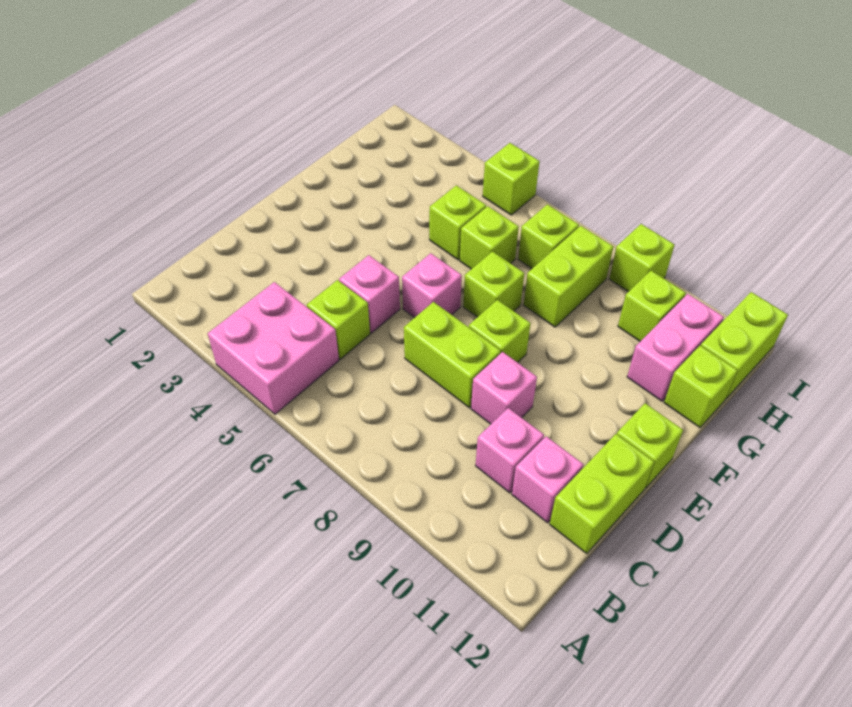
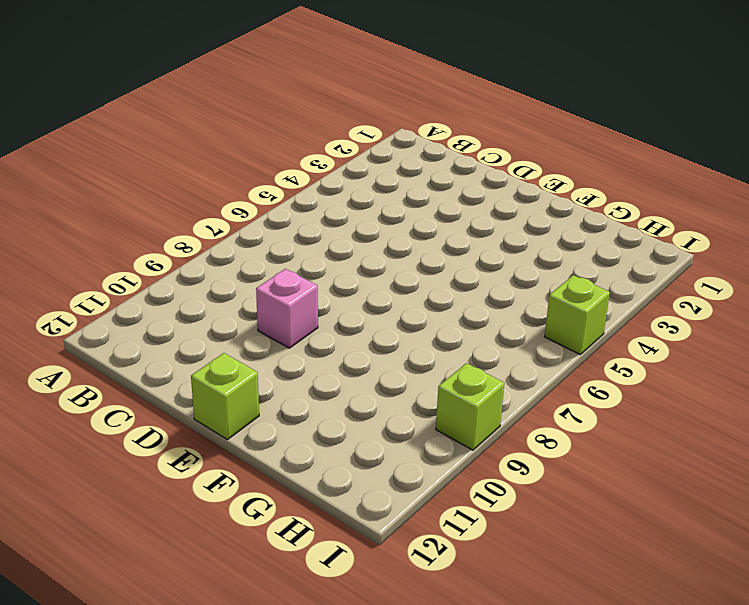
none -> pink 2x2 brick [208,282,339,414]
none -> lime 1x1 brick [307,280,370,359]
none -> pink 1x1 brick [475,408,544,493]

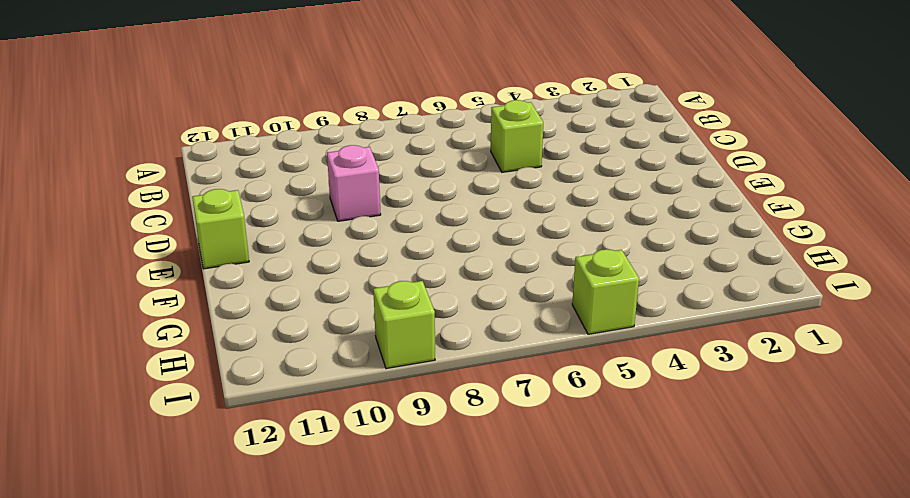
none -> pink 2x2 brick [208,282,339,414]
none -> pink 1x1 brick [475,408,544,493]
none -> pink 1x1 brick [512,436,583,523]

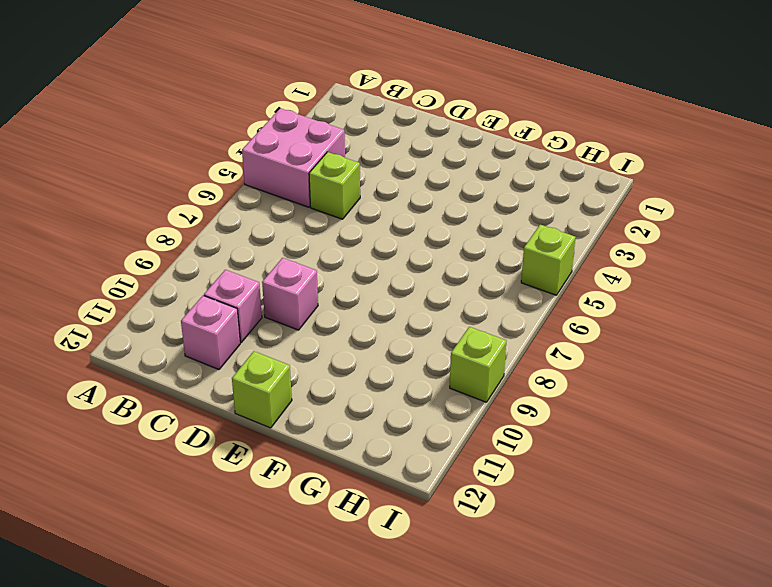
none -> lime 1x2 brick [550,434,654,554]
none -> pink 1x1 brick [339,255,400,333]
none -> lime 1x2 brick [404,302,501,408]

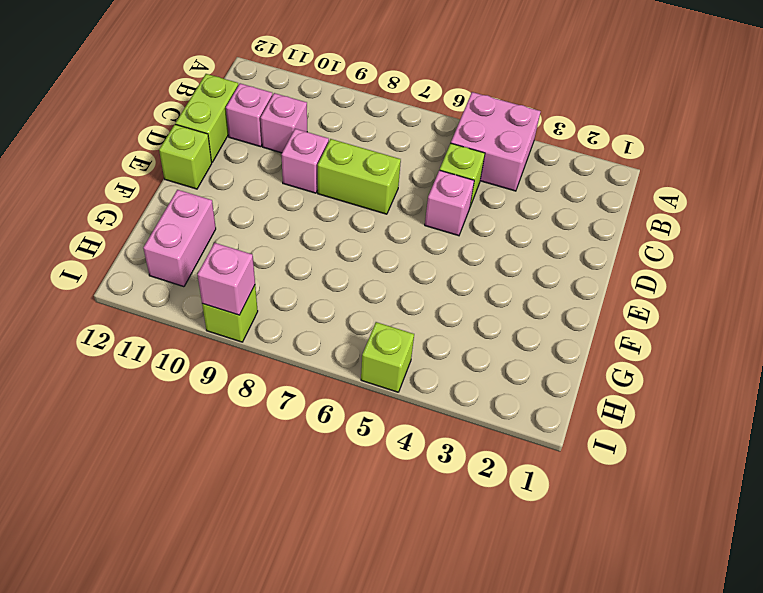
pink 1x1 brick [197,243,255,315] -> pink 1x1 brick moved to [402,253,462,318]
none -> lime 1x1 brick [469,300,531,363]
none -> lime 1x1 brick [463,251,524,317]
none -> lime 1x1 brick [429,185,486,260]

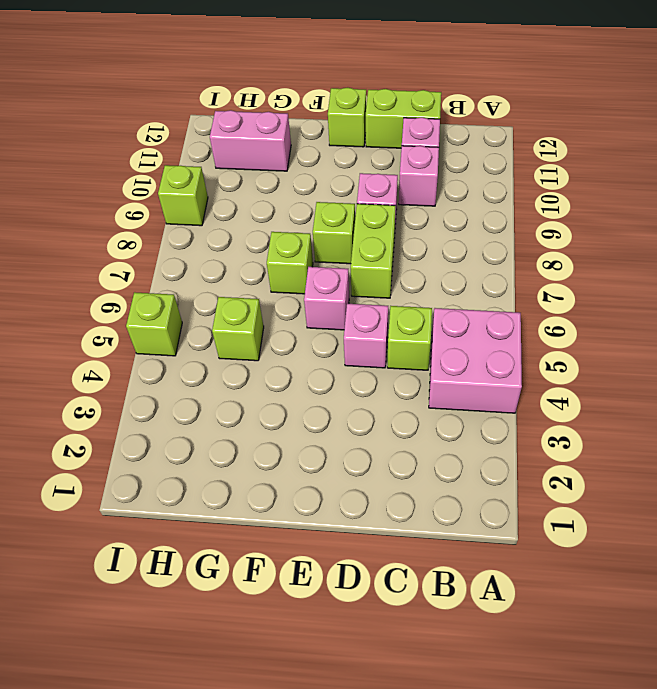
none -> lime 1x1 brick [460,206,519,269]
none -> lime 1x2 brick [524,226,613,327]
none -> lime 1x1 brick [664,346,738,428]

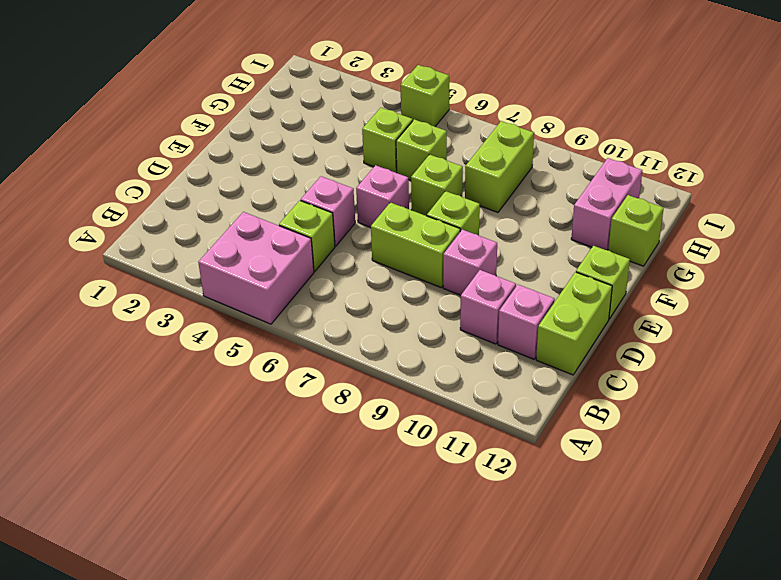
none -> lime 1x1 brick [518,204,579,268]
none -> lime 1x1 brick [618,271,686,341]
none -> lime 1x2 brick [701,292,788,399]

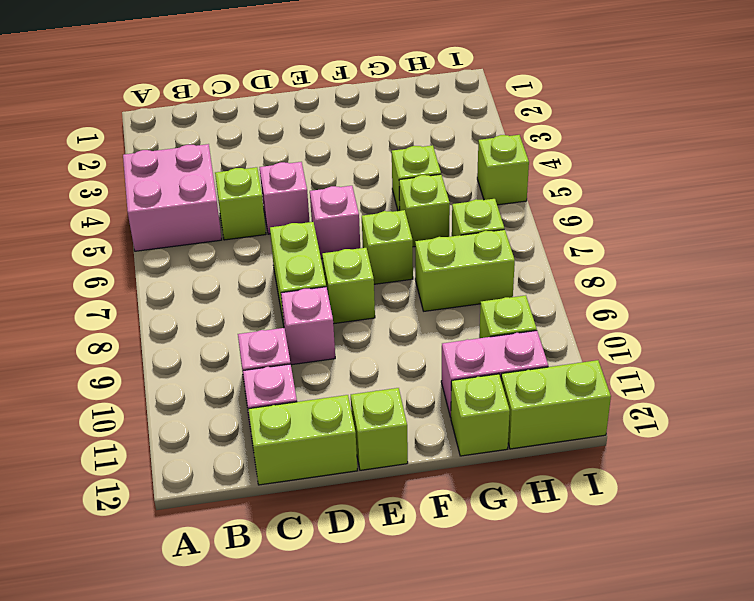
none -> lime 1x1 brick [609,224,674,292]

